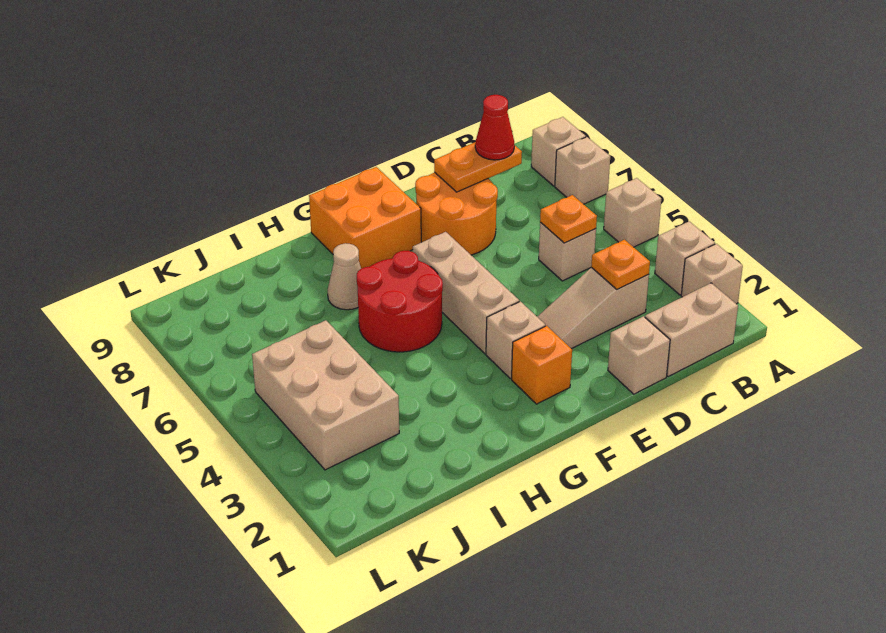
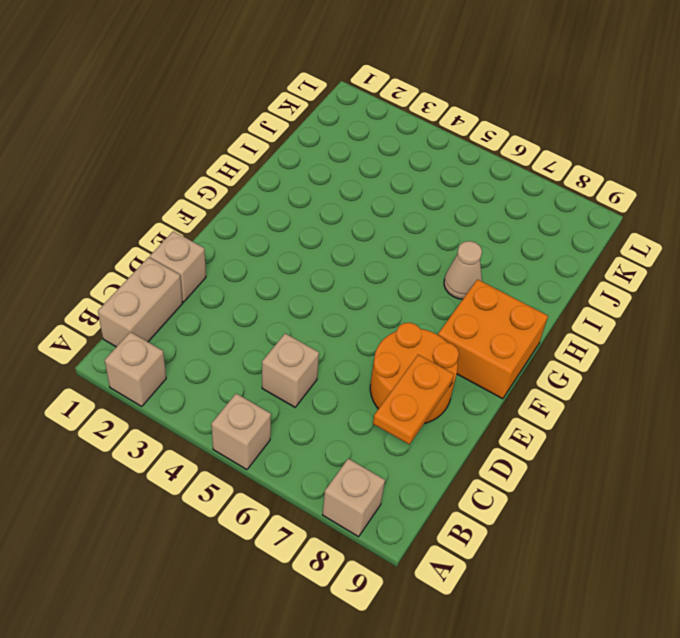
none -> tan 1x1 brick [655,221,715,295]
none -> tan 1x1 brick [555,137,610,204]
none -> tan 1x3 slope [537,268,649,349]

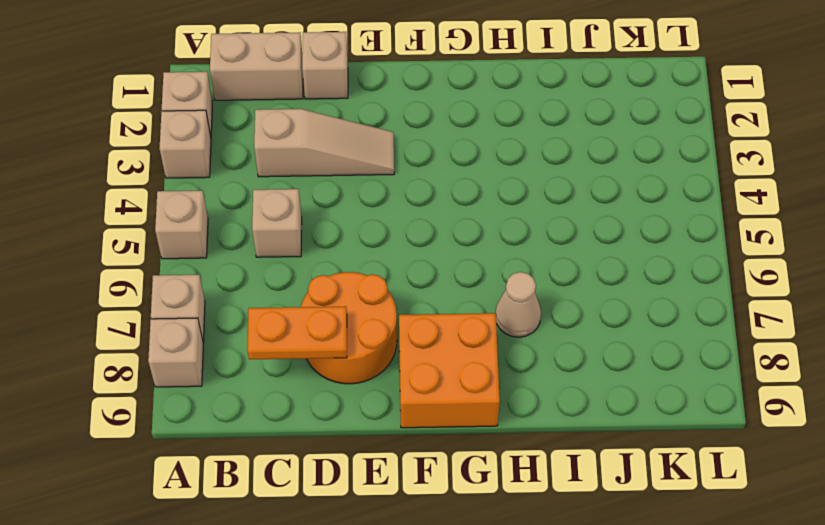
none -> orange 1x1 brick [512,326,572,404]
none -> tan 1x1 brick [486,301,545,379]
none -> tan 1x3 brick [413,232,519,354]

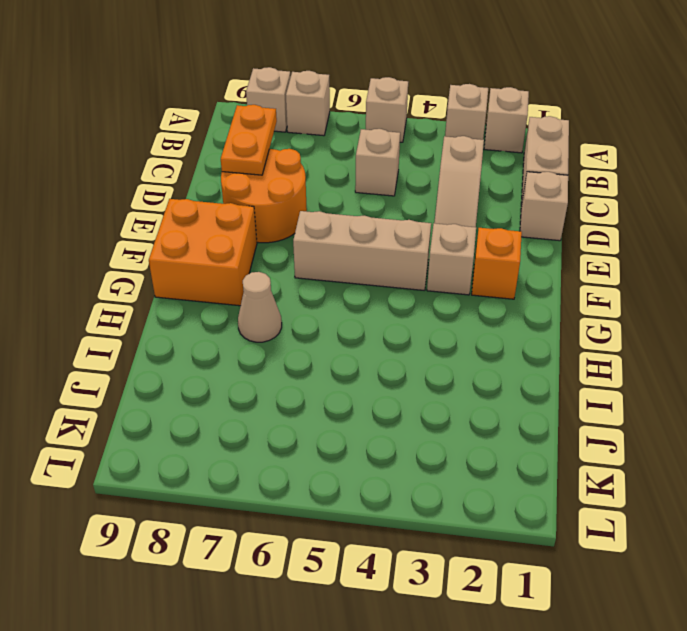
none -> red 2x2 round brick [357,251,443,352]
none -> tan 2x3 brick [252,320,399,470]
none -> orange 1x1 plate [591,240,650,289]

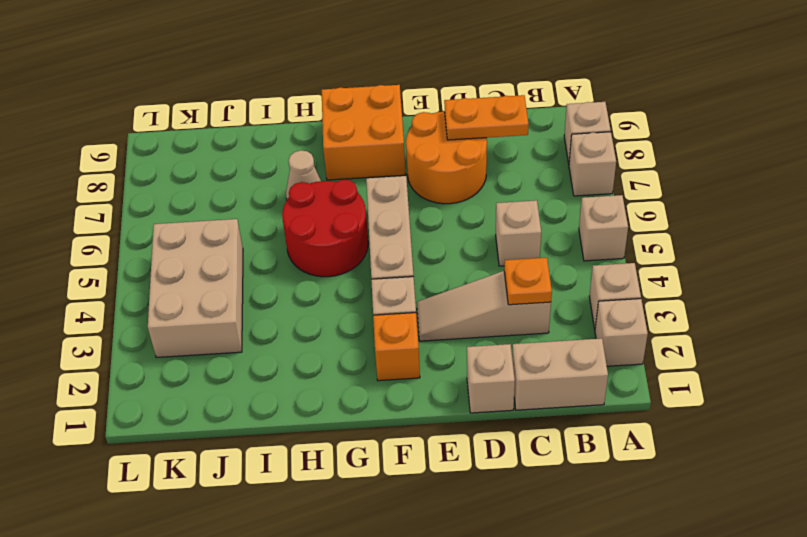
none -> orange 1x1 plate [540,195,597,243]
none -> red 1x1 cone [475,95,514,160]

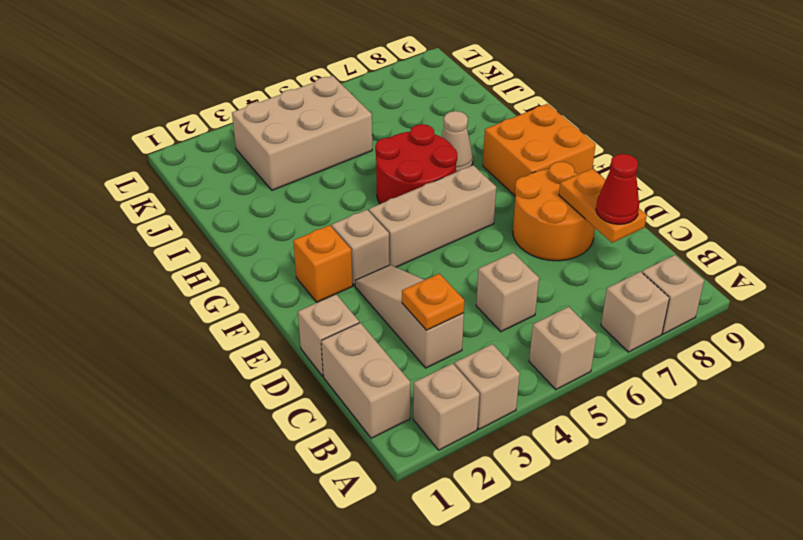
none -> orange 1x1 plate [540,195,597,243]

